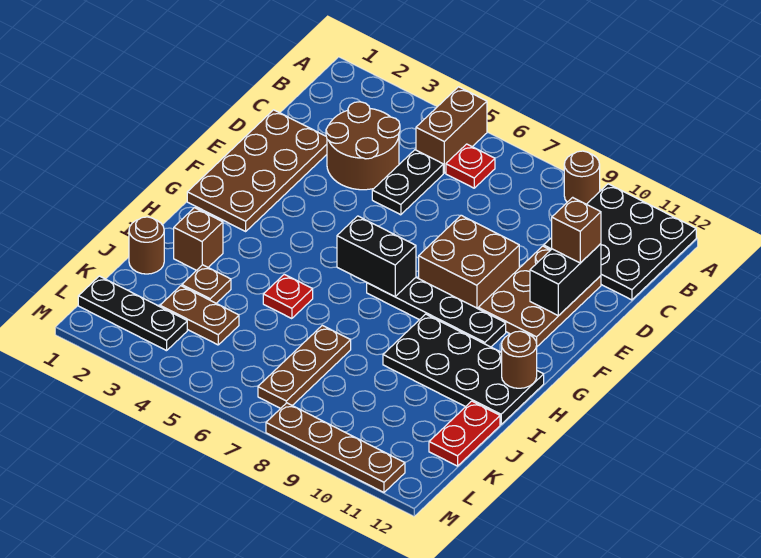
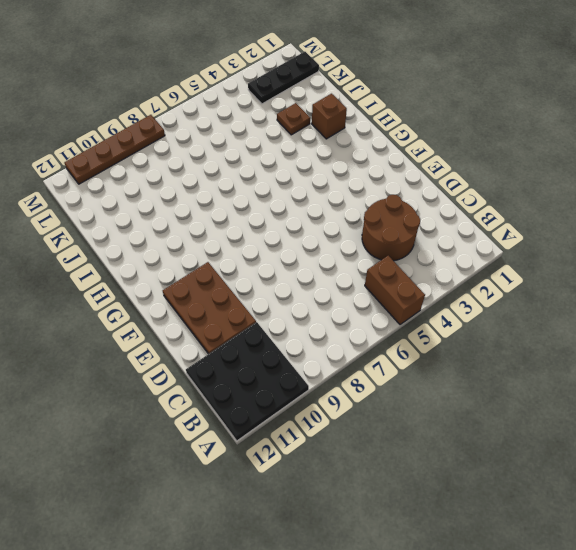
none -> brown 1x1 round brick [564,151,600,204]
none -> red 1x1 plate [446,144,495,188]
none -> black 1x2 plate [372,150,443,215]

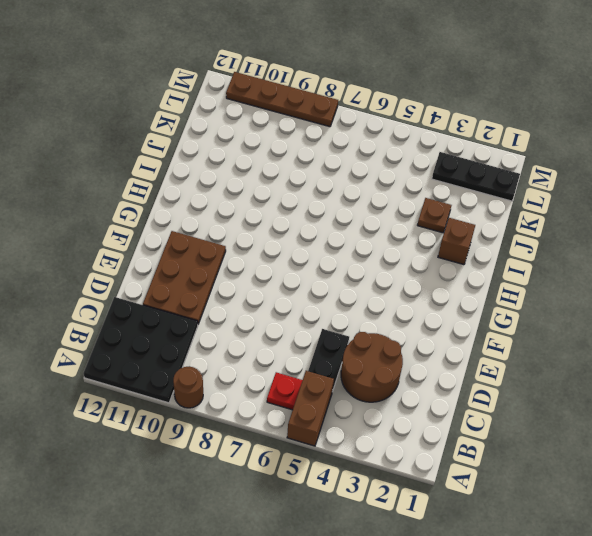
none -> brown 2x4 plate [187,110,327,231]
none -> brown 2x2 brick [419,215,519,309]
none -> black 1x4 plate [367,278,506,347]

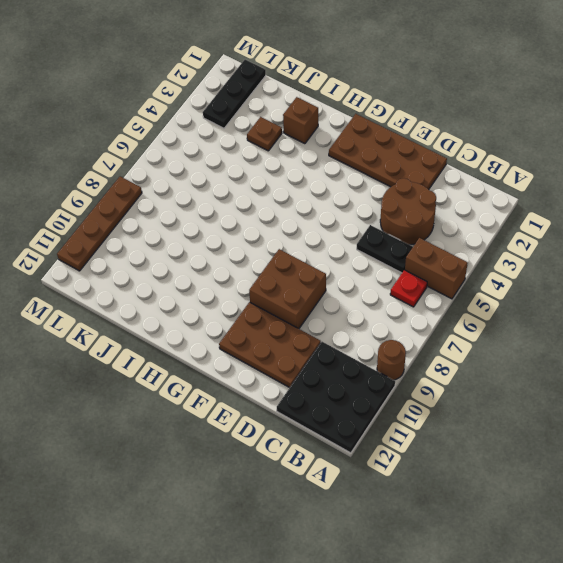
none -> black 1x4 plate [367,278,506,347]
none -> black 2x4 plate [383,314,544,424]
none -> red 1x1 plate [263,274,313,319]

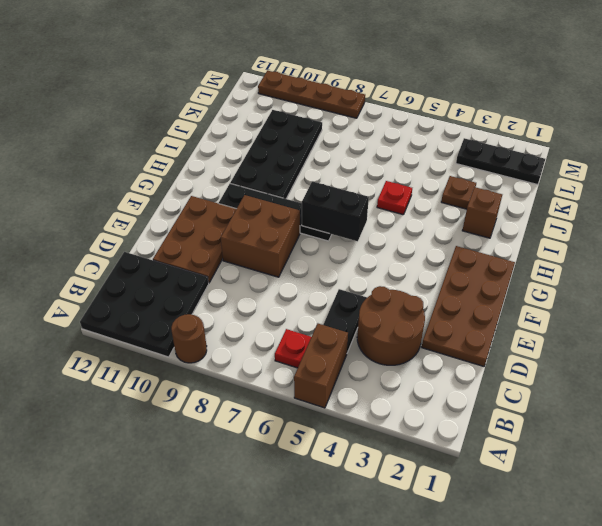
black 2x4 plate [230,110,322,199] -> black 2x4 plate turned to [383,314,544,424]
none -> brown 1x1 round brick [129,217,164,274]
none -> brown 1x3 plate [258,325,351,408]
none -> red 1x2 plate [429,401,500,466]

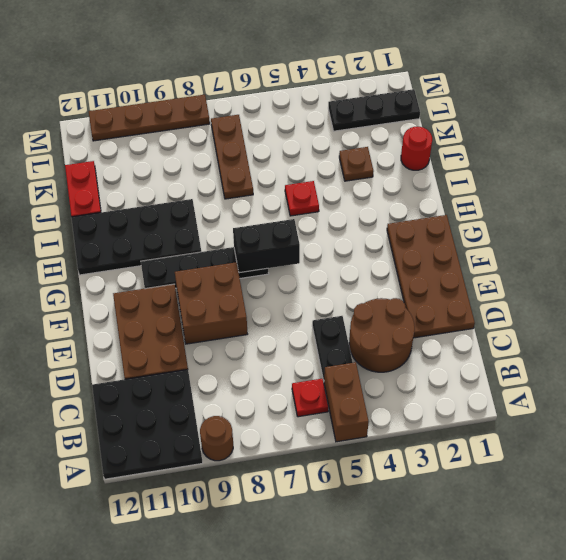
red 1x1 round brick [401,127,432,170] -> brown 1x1 round brick [129,217,164,274]
none -> brown 1x1 brick [174,208,223,270]
none -> brown 1x2 plate [160,286,239,345]
none -> black 1x2 brick [530,244,601,316]

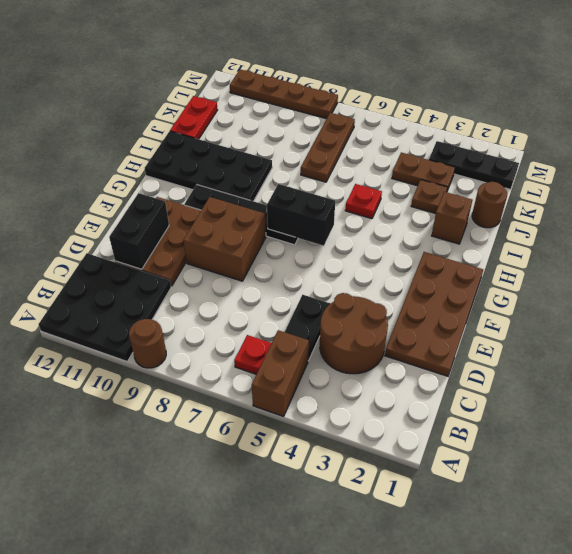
none -> brown 1x1 round brick [502,331,537,388]
none -> brown 1x1 brick [552,197,601,263]

